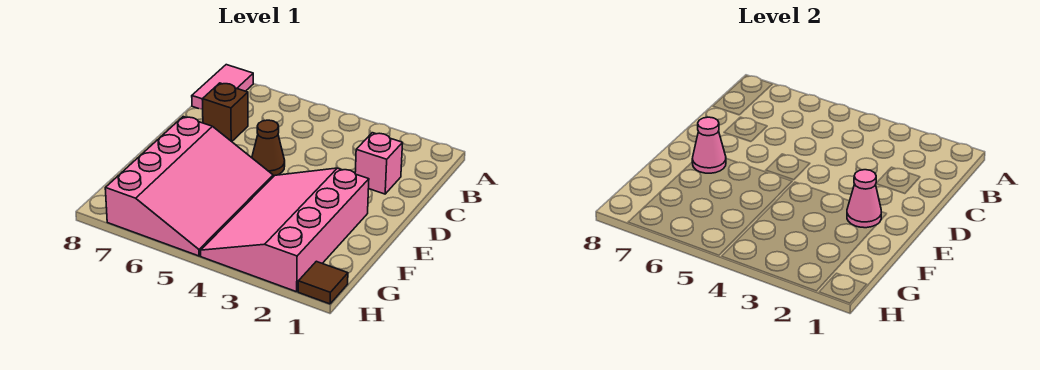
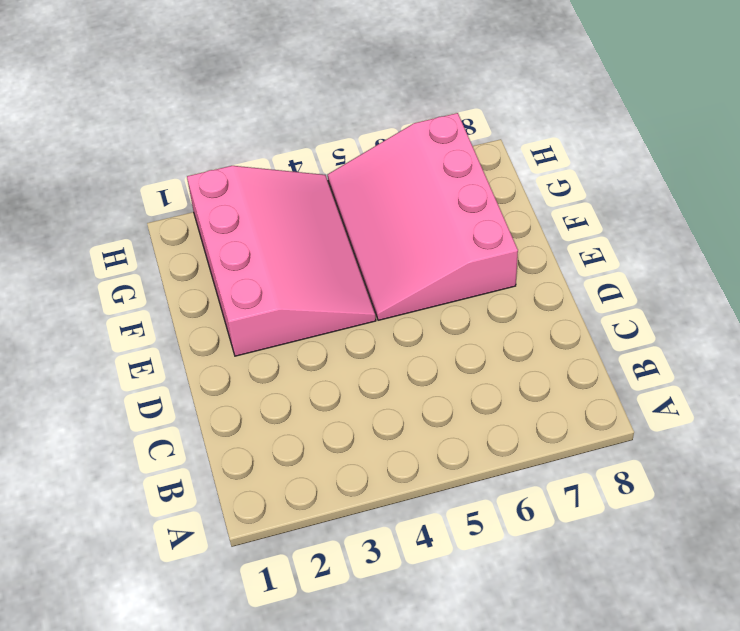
none -> pink 1x2 tile [192,65,253,110]
none -> pink 1x1 brick [355,133,403,194]

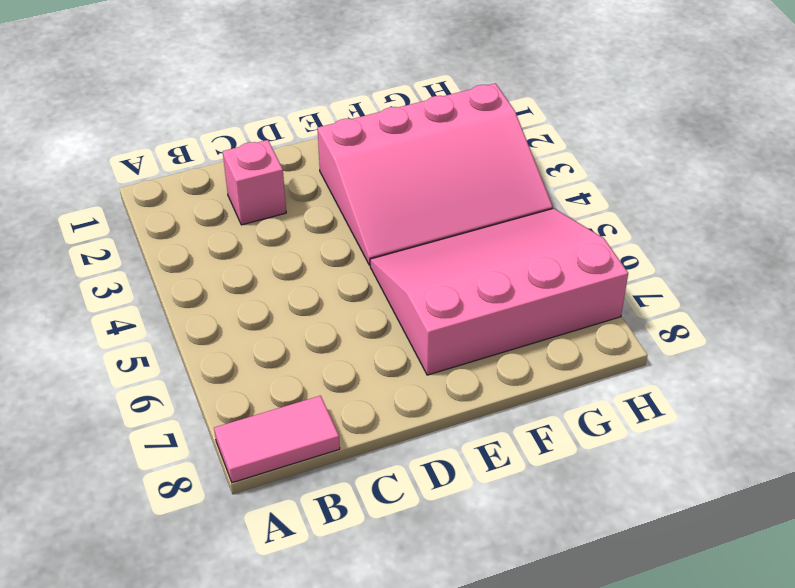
none -> brown 1x1 brick [202,83,248,142]
none -> brown 1x1 cone [252,120,285,176]

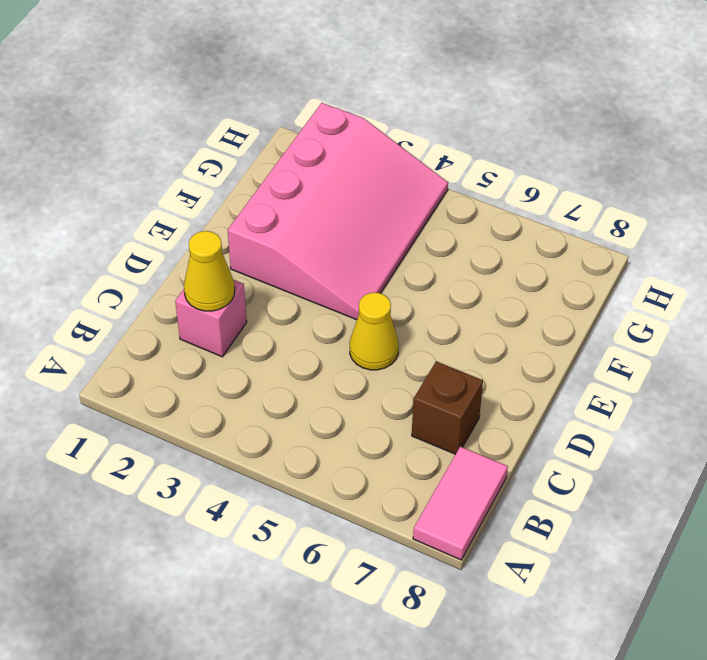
yellow 1x1 cone [184,231,235,311] -> none
yellow 1x1 cone [350,293,399,370] -> brown 1x1 cone [252,120,285,176]
none -> pink 3x4 slope [105,117,273,256]
none -> brown 1x1 tile [298,261,348,304]

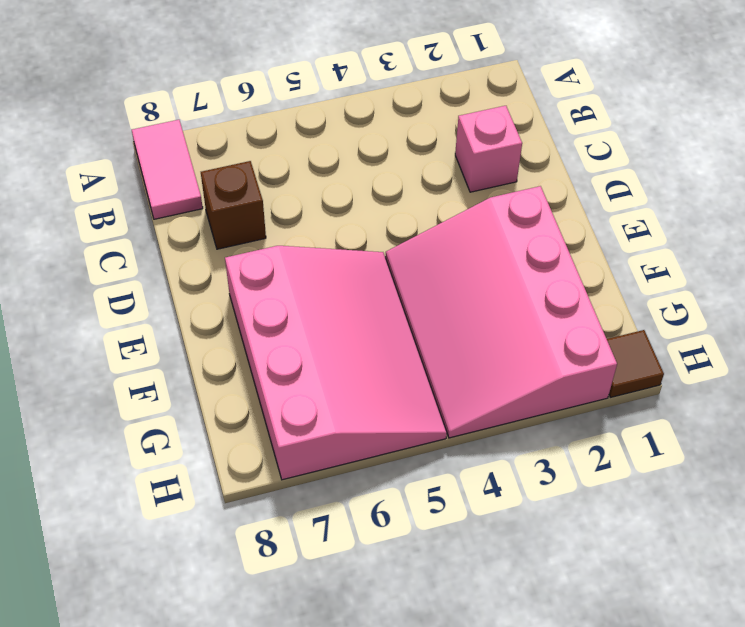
none -> brown 1x1 cone [252,120,285,176]
none -> pink 1x1 cone [847,170,881,228]

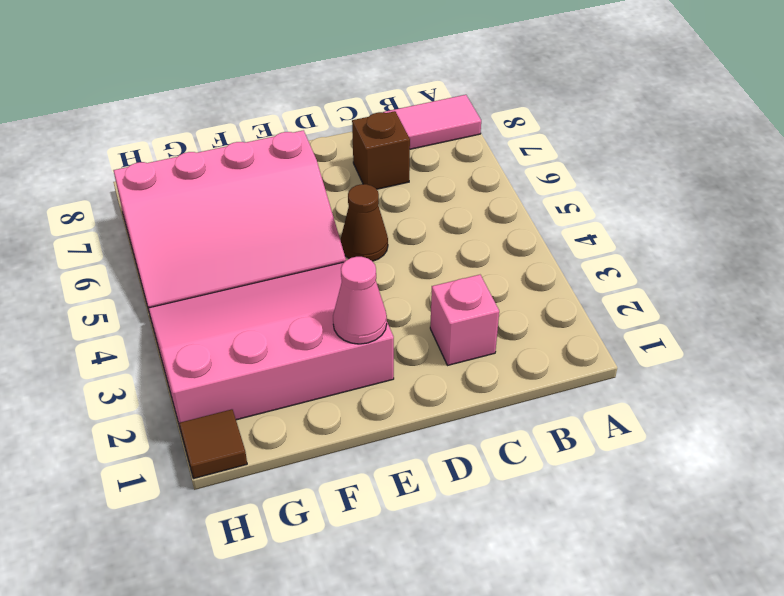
none -> pink 1x1 cone [692,117,726,173]

